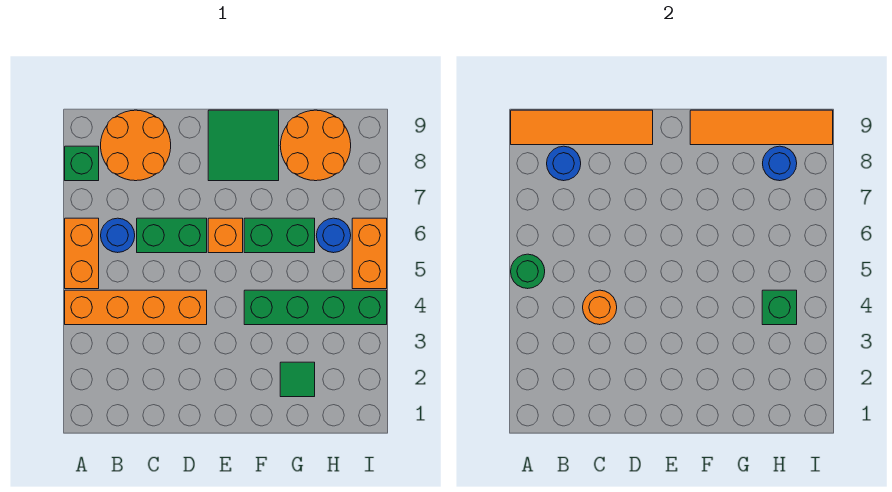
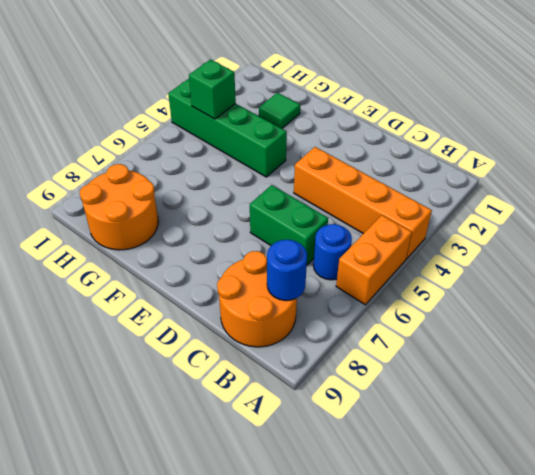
none -> green 1x1 brick [65,146,99,181]
none -> orange 1x1 brick [208,218,243,253]
none -> green 2x2 tile [208,110,279,181]

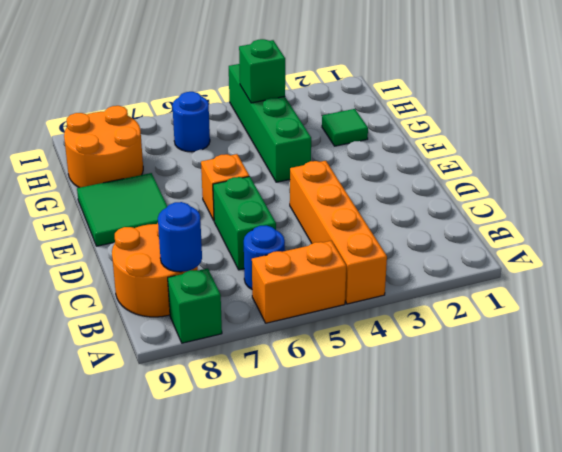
none -> green 1x2 brick [244,218,315,253]
none -> orange 1x2 brick [352,218,387,289]
none -> green 1x1 round brick [511,254,545,289]

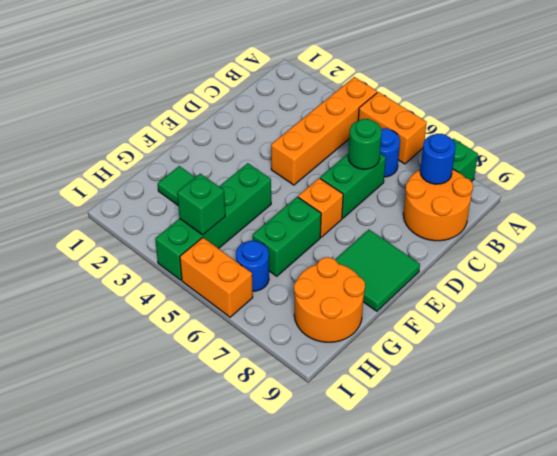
green 1x1 round brick [348,119,382,169] -> green 1x1 round brick moved to [511,254,545,289]
none -> orange 1x4 tile [511,110,653,145]
none -> orange 1x1 round brick [583,290,617,325]
none -> orange 1x4 tile [690,110,833,145]

